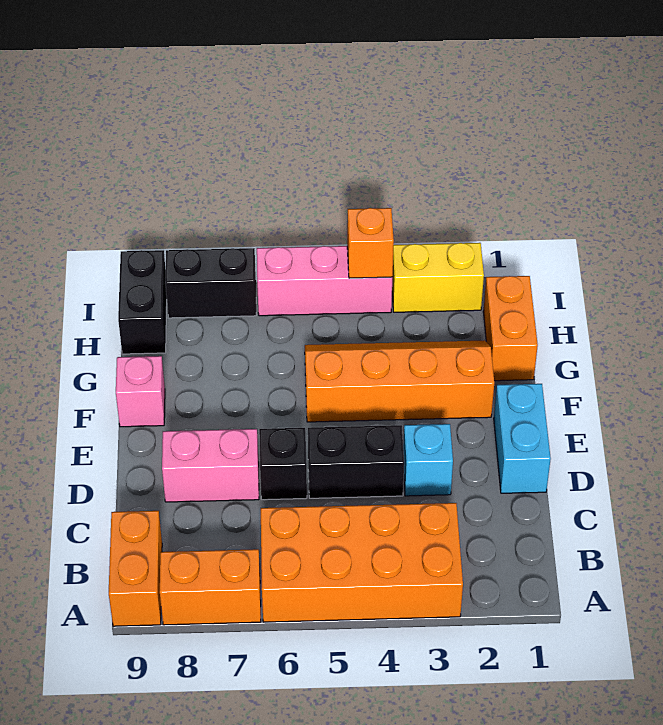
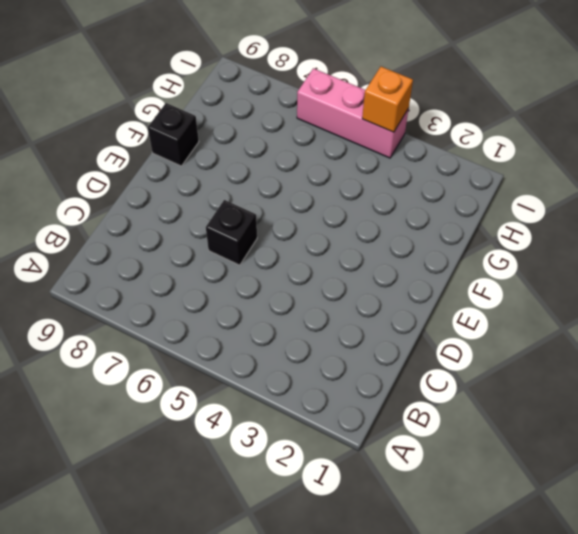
black 1x1 brick [148,103,199,166] -> pink 1x1 brick [116,356,165,427]
none -> orange 2x4 brick [261,503,463,622]
none -> orange 1x2 brick [160,549,261,625]
none -> orange 1x2 brick [109,511,162,626]

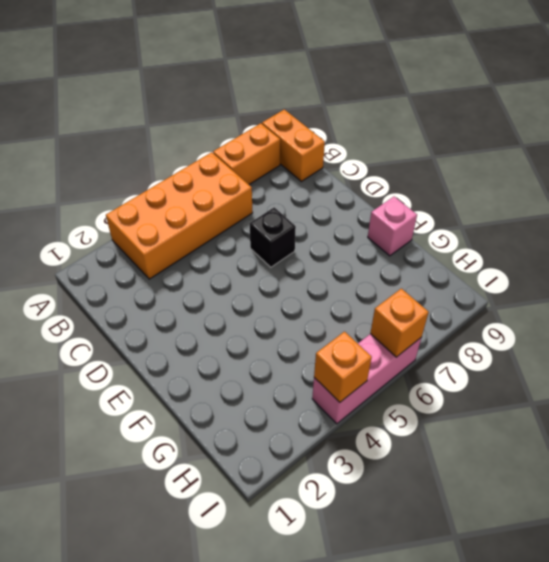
orange 1x1 brick [370,288,429,357] -> none
none -> cyan 1x2 brick [494,384,551,493]
none -> cyan 1x1 brick [403,424,453,496]
none -> black 1x2 brick [308,425,404,498]

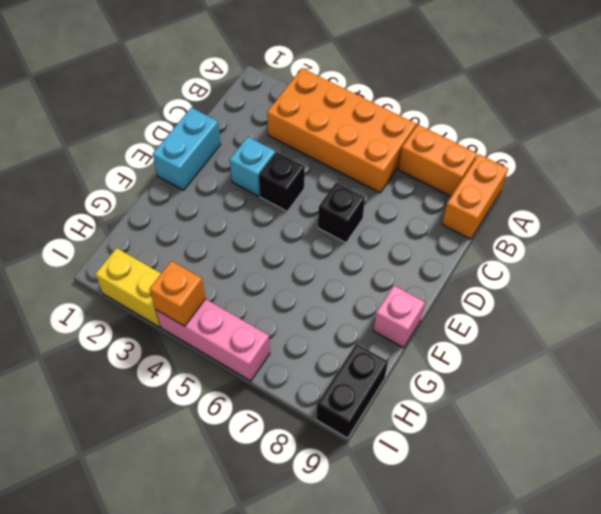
black 1x1 brick [259,152,305,211] -> black 1x2 brick [308,425,404,498]
none -> pink 1x2 brick [162,429,259,502]
none -> orange 2x4 slope [305,340,494,422]
none -> orange 1x2 brick [483,276,538,381]

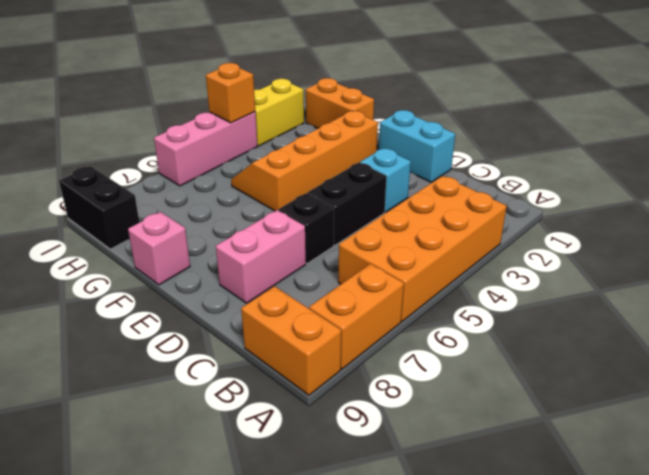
none -> black 1x2 brick [165,248,256,318]

